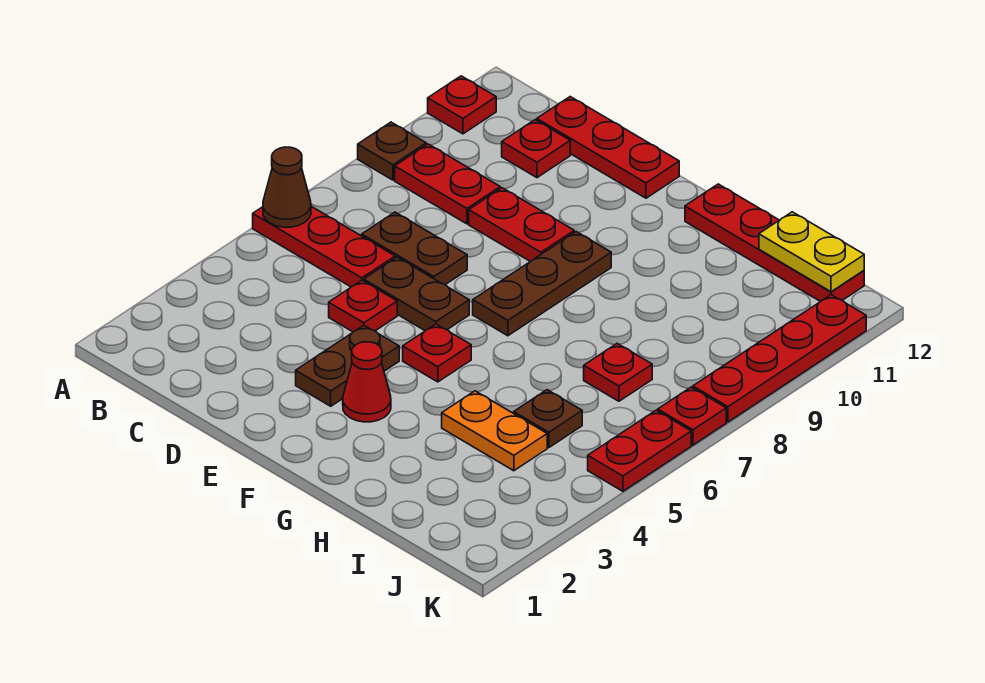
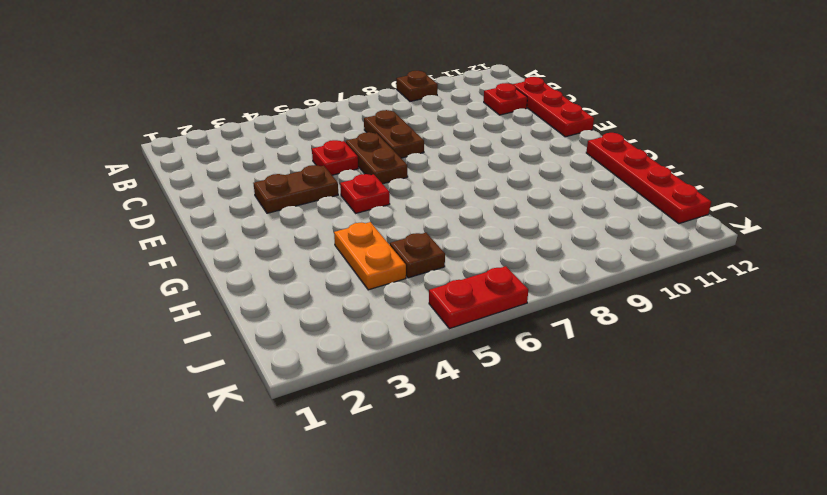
none -> red 1x3 plate [253,206,395,287]
none -> red 1x1 plate [428,76,496,134]
none -> red 1x2 plate [395,144,500,224]

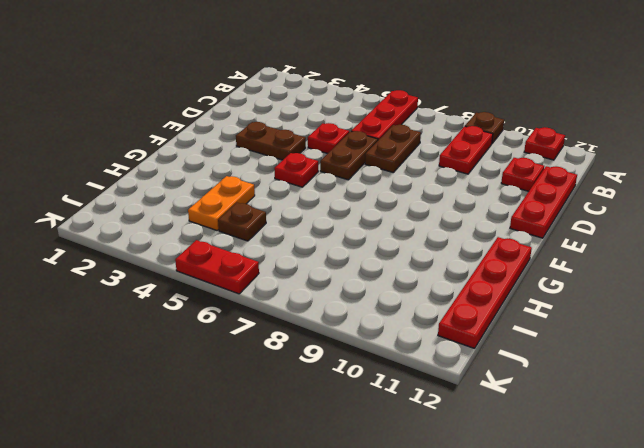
none -> red 1x2 plate [469,188,574,261]
none -> red 1x1 cone [343,342,391,422]
none -> brown 1x3 plate [473,232,611,336]

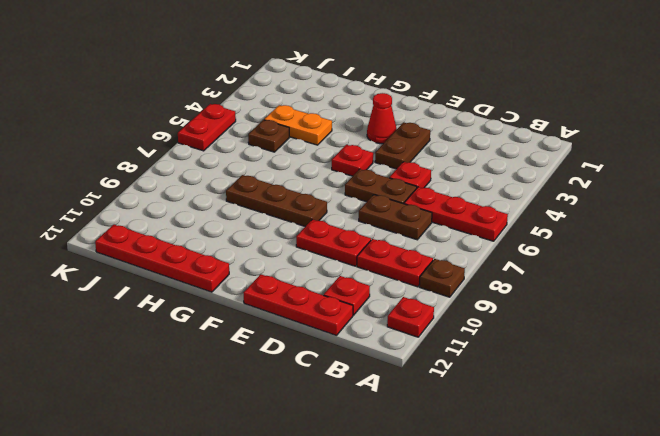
brown 1x3 plate [226,175,327,227] -> brown 1x3 plate turned to [473,232,611,336]
none -> red 1x1 plate [584,344,652,401]
none -> red 1x1 plate [658,387,726,445]
none -> red 1x4 plate [693,295,866,422]

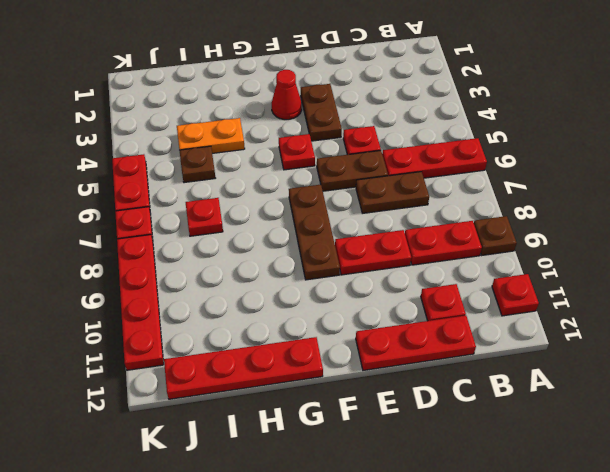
none -> brown 1x1 cone [263,147,311,227]
none -> yellow 1x2 plate [759,212,864,292]

